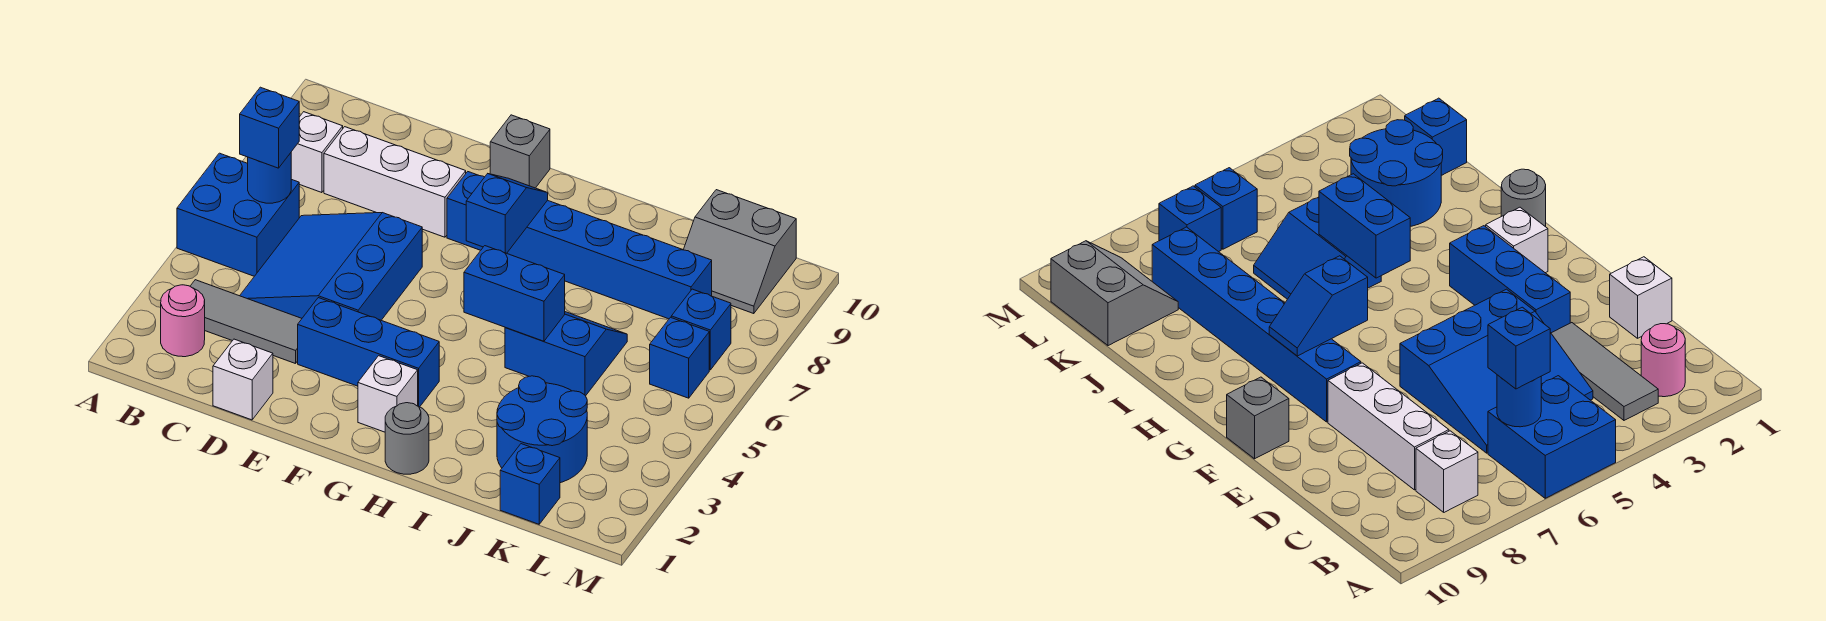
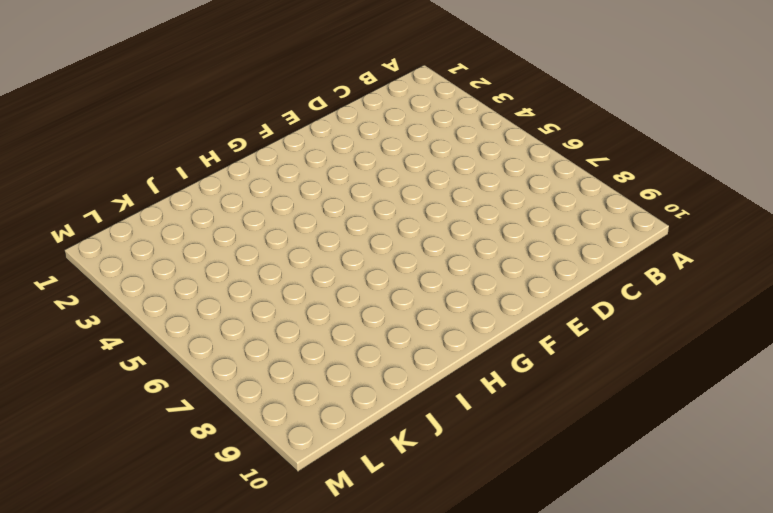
none -> blue 2x2 brick [177,153,299,276]
none -> pink 1x1 round brick [161,285,205,357]
none -> grey 1x3 tile [190,280,302,364]

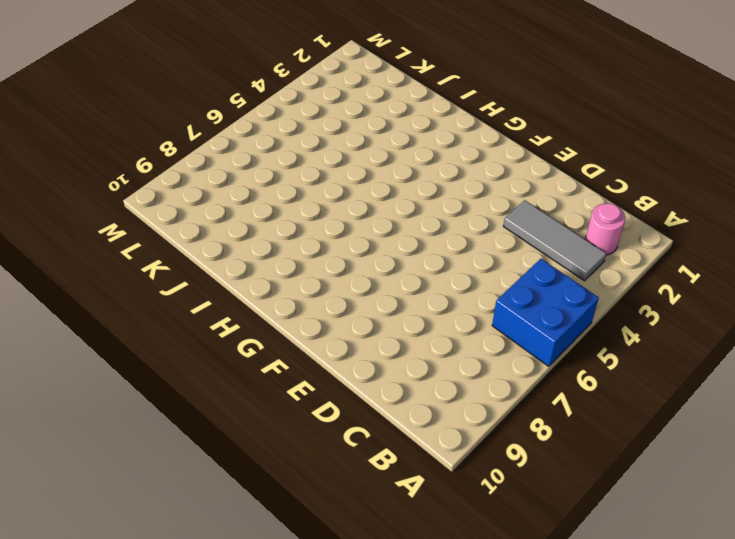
none -> white 1x1 brick [291,112,343,193]
none -> blue 3x3 slope [240,213,422,320]
none -> white 1x3 brick [324,127,466,237]

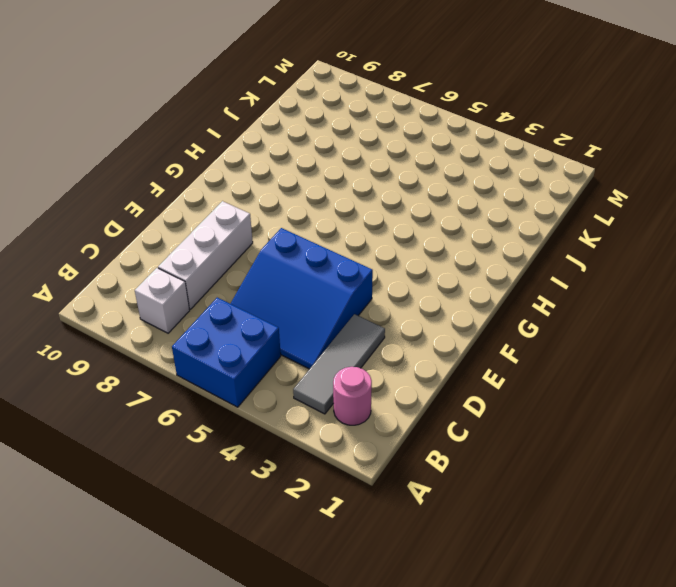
none -> white 1x1 brick [213,339,273,420]
none -> blue 1x3 brick [298,298,439,407]
none -> blue 1x6 brick [447,172,712,319]

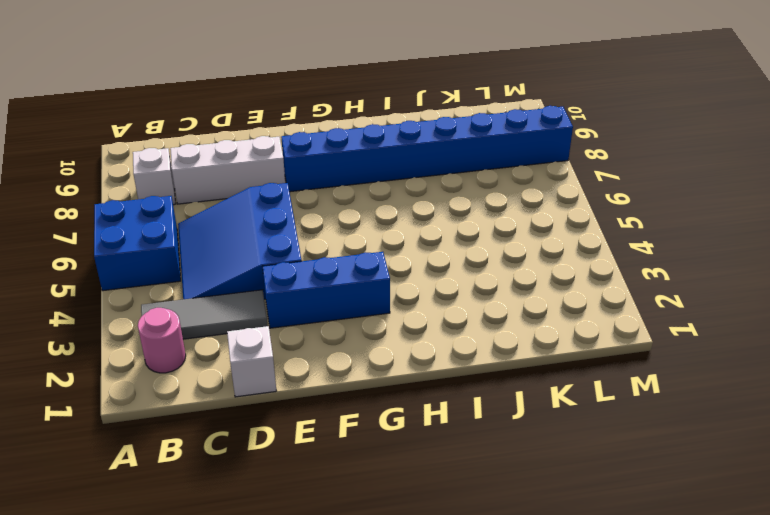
blue 1x8 brick [281,106,573,192] -> blue 1x6 brick [447,172,712,319]
none -> grey 1x1 brick [490,115,550,188]
none -> white 1x1 brick [358,356,418,432]
none -> grey 1x1 round brick [385,403,429,474]

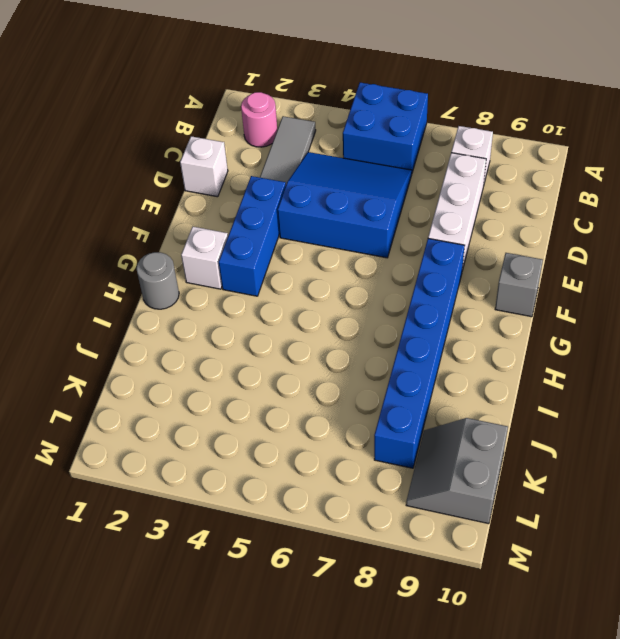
none -> blue 2x2 slope [505,312,627,396]
none -> blue 2x2 round brick [497,376,587,483]
none -> blue 1x1 brick [500,444,560,524]

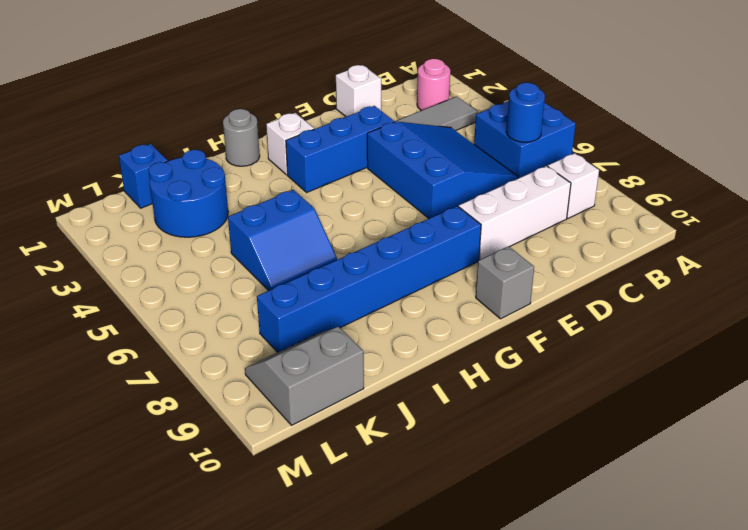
none -> blue 1x1 brick [650,317,709,398]
none -> blue 1x1 brick [671,289,731,370]
none -> blue 1x2 slope [466,174,548,253]

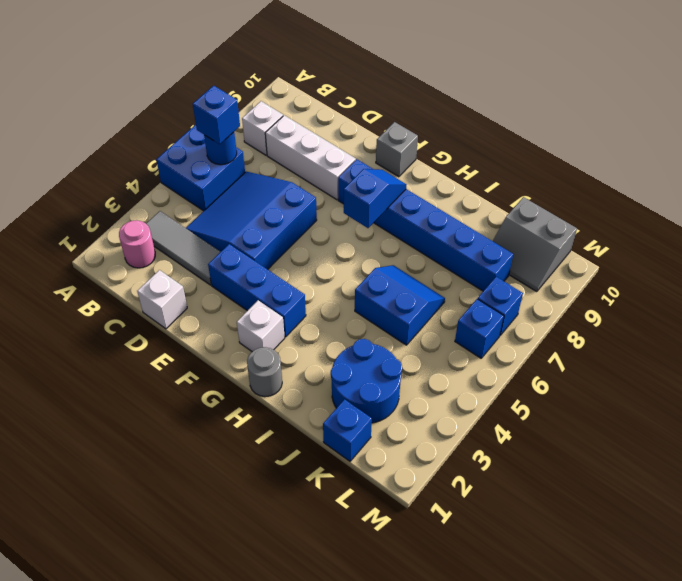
none -> blue 1x2 brick [464,246,565,341]

